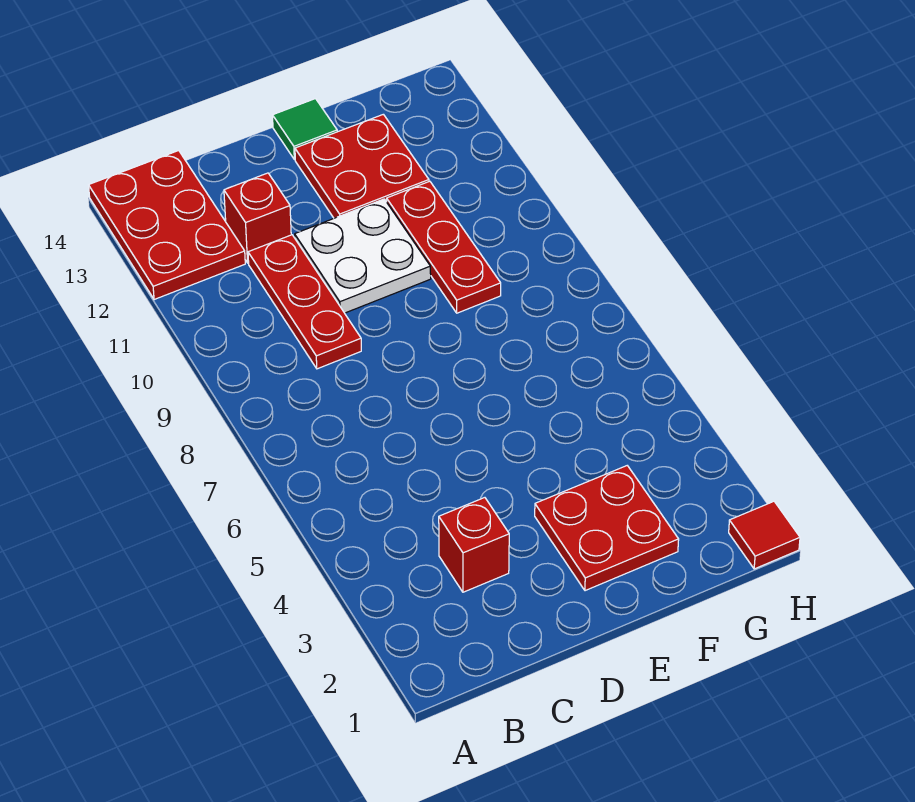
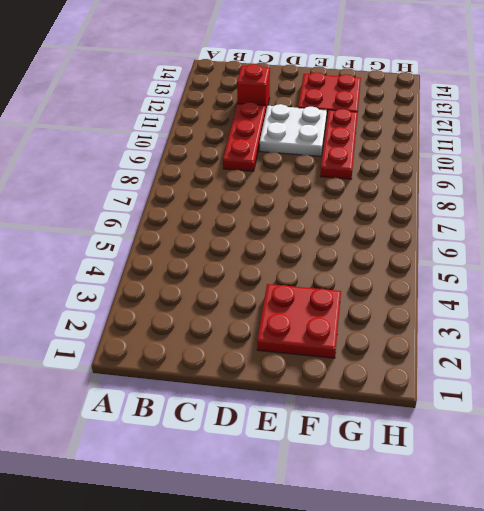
none -> red 2x3 plate [89,151,245,300]
none -> red 1x1 brick [439,498,509,592]

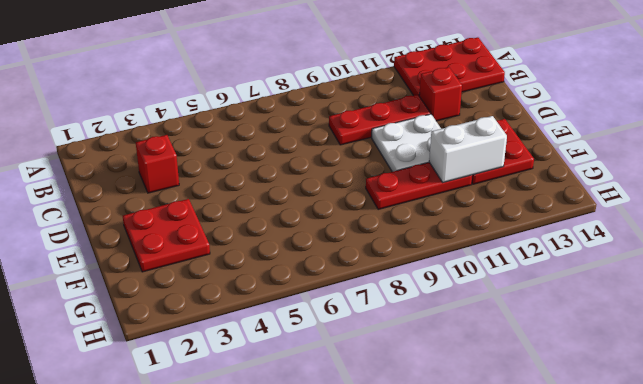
white 1x2 brick [429,116,507,182] -> none
none -> green 1x1 tile [273,99,337,160]
none -> red 1x1 tile [729,501,800,569]

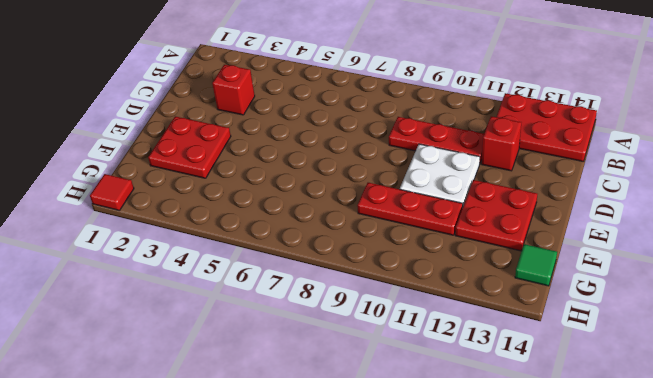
green 1x1 tile [515,244,557,286] -> green 1x1 tile moved to [273,99,337,160]

